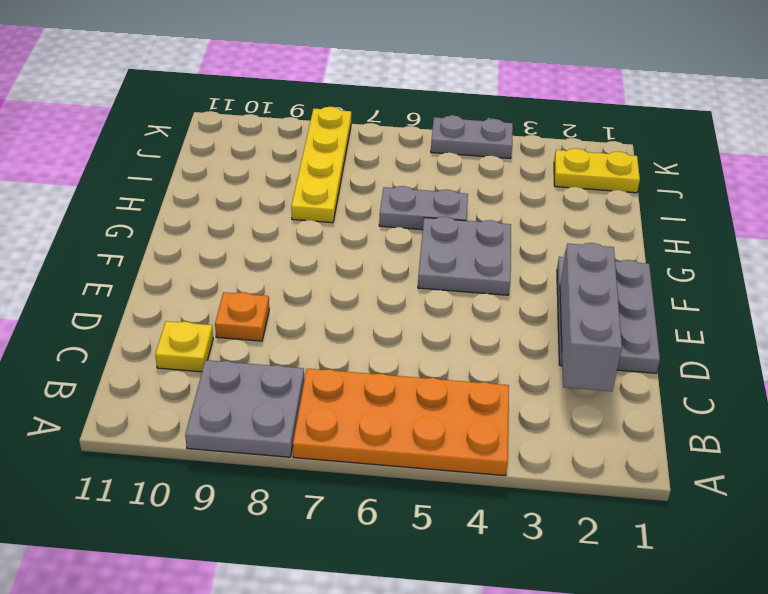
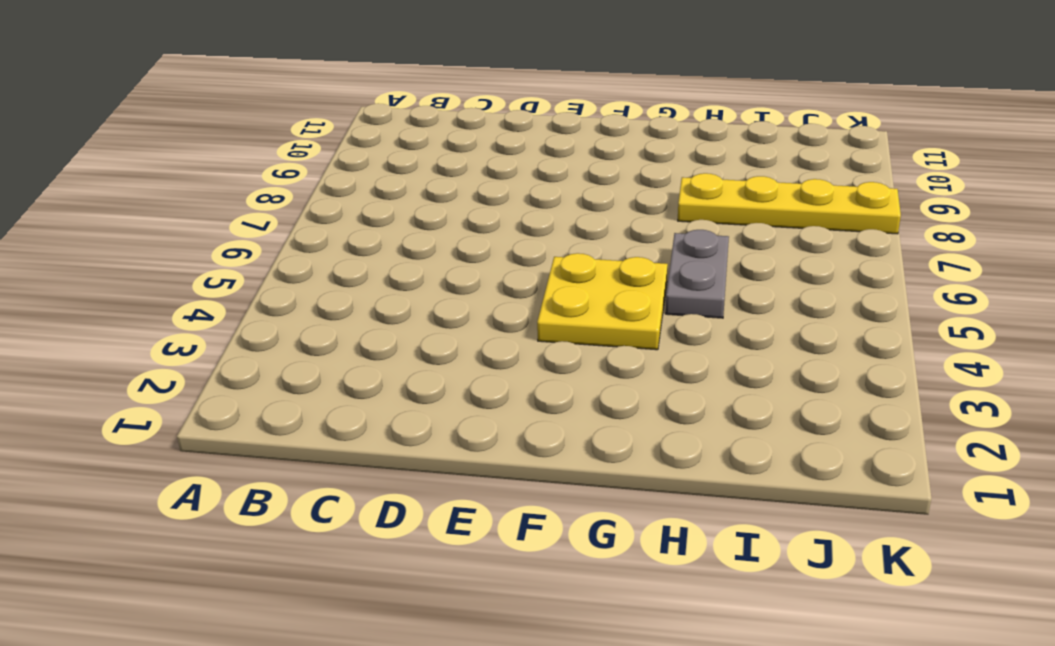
yellow 2x2 plate [537,253,668,350] -> grey 2x2 plate [418,217,511,295]
none -> orange 2x4 plate [293,369,509,476]
none -> grey 2x2 plate [185,360,304,457]

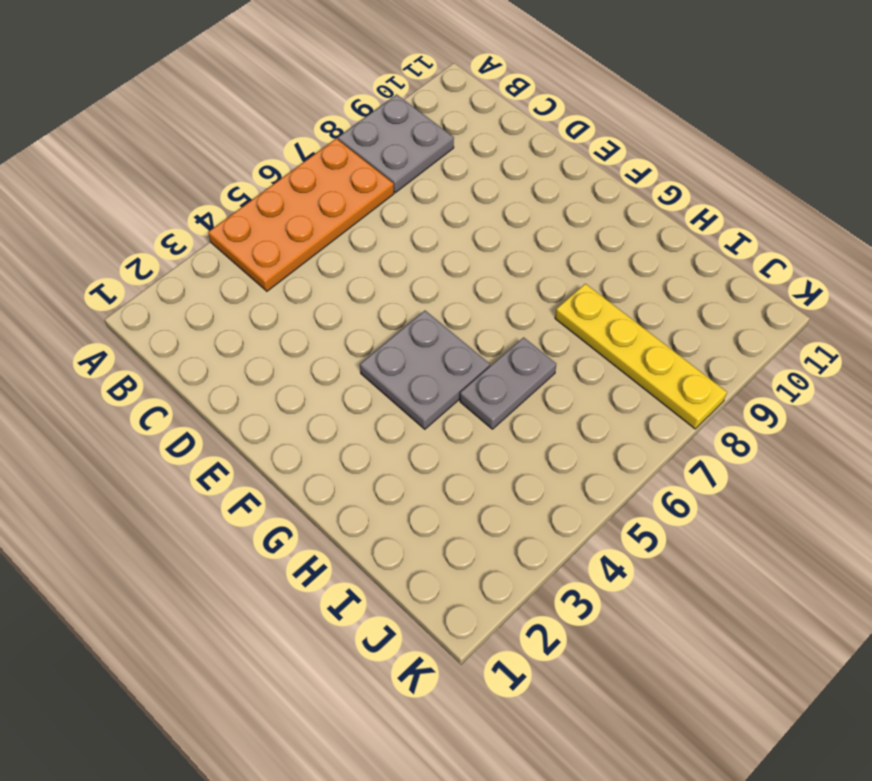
none -> yellow 1x1 plate [155,321,213,372]
none -> grey 2x3 plate [557,257,660,373]

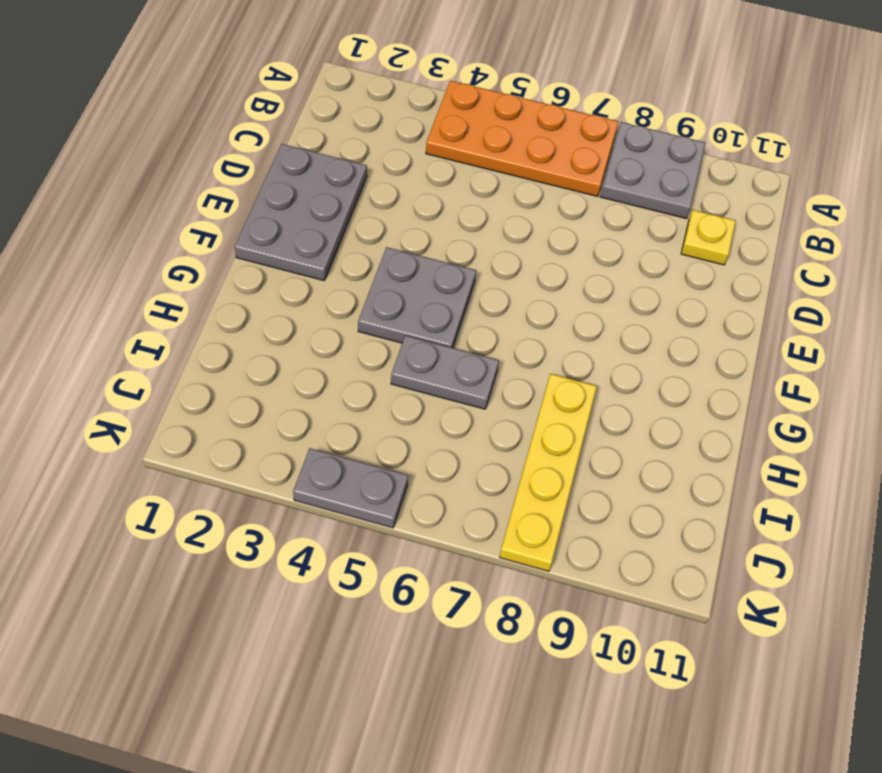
none -> orange 1x1 plate [215,292,269,341]
none -> yellow 1x2 plate [554,148,640,193]

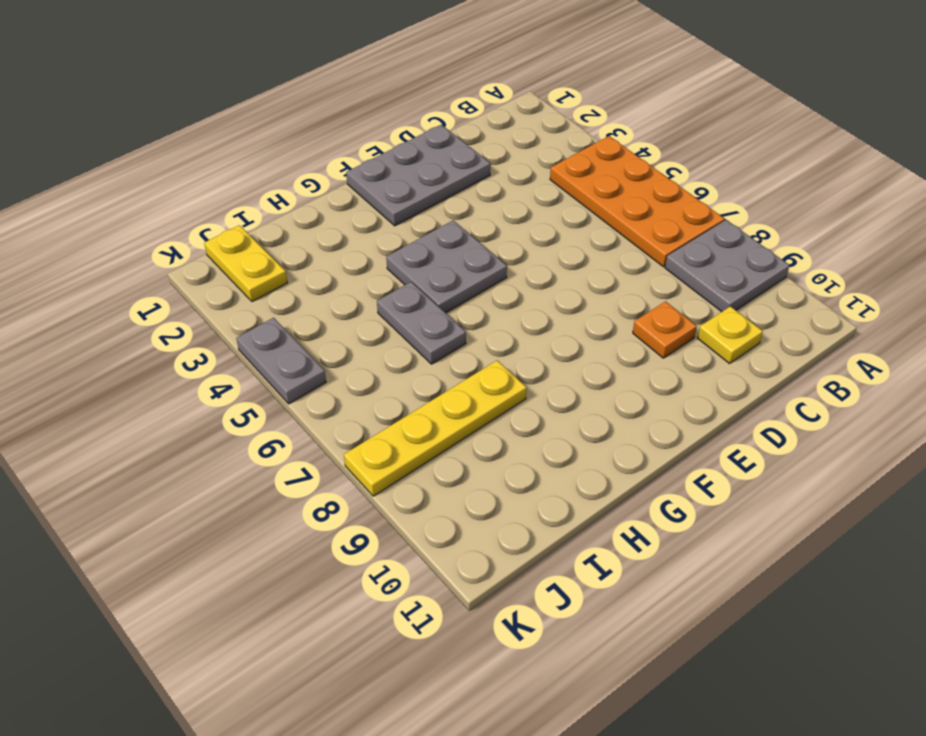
none -> grey 1x3 brick [560,243,622,391]

